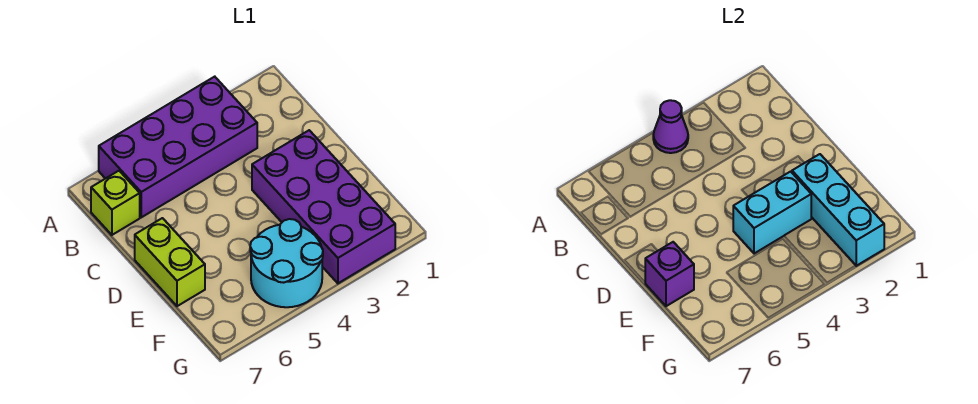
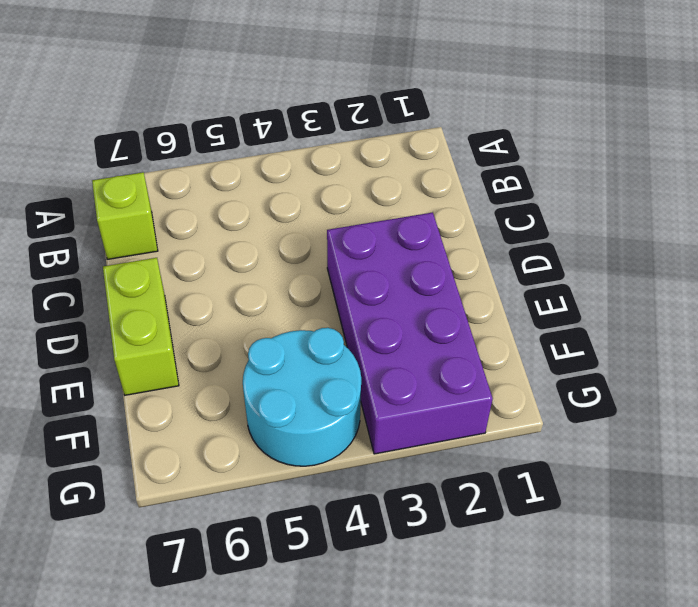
none -> purple 2x4 brick [99,77,257,217]
none -> purple 1x1 cone [653,100,688,153]

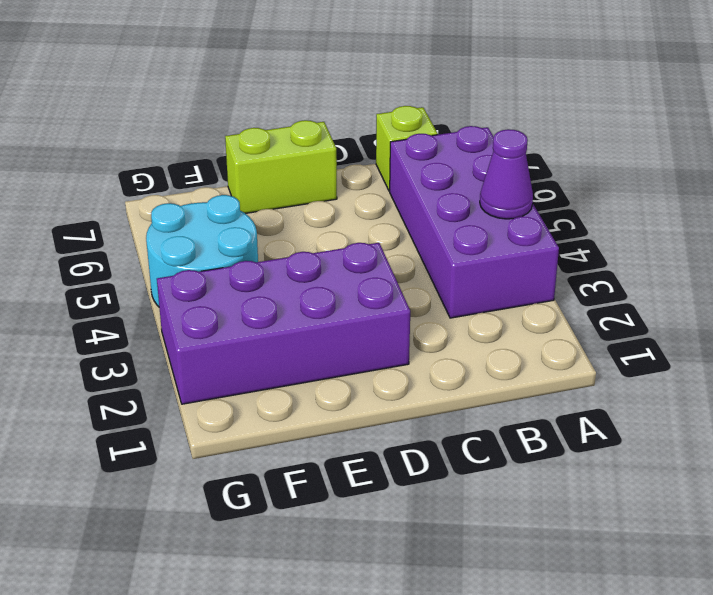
none -> cyan 1x3 brick [792,154,884,266]
none -> cyan 1x2 brick [733,172,811,254]

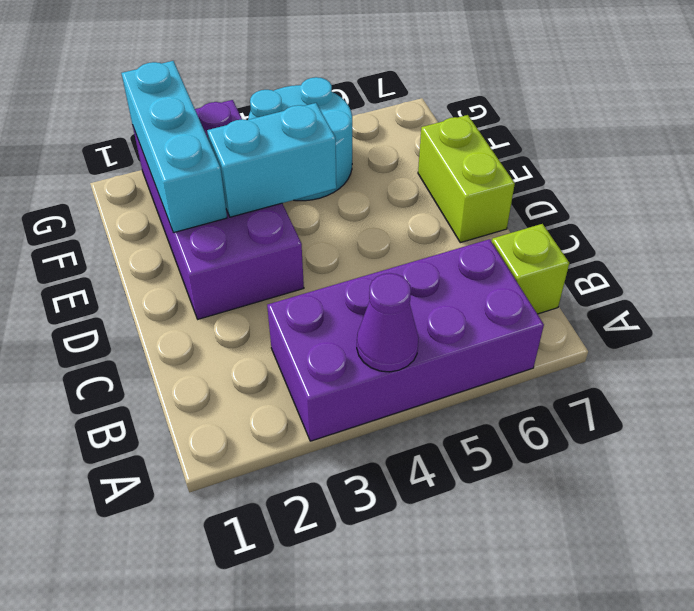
none -> purple 1x1 brick [645,242,694,306]

